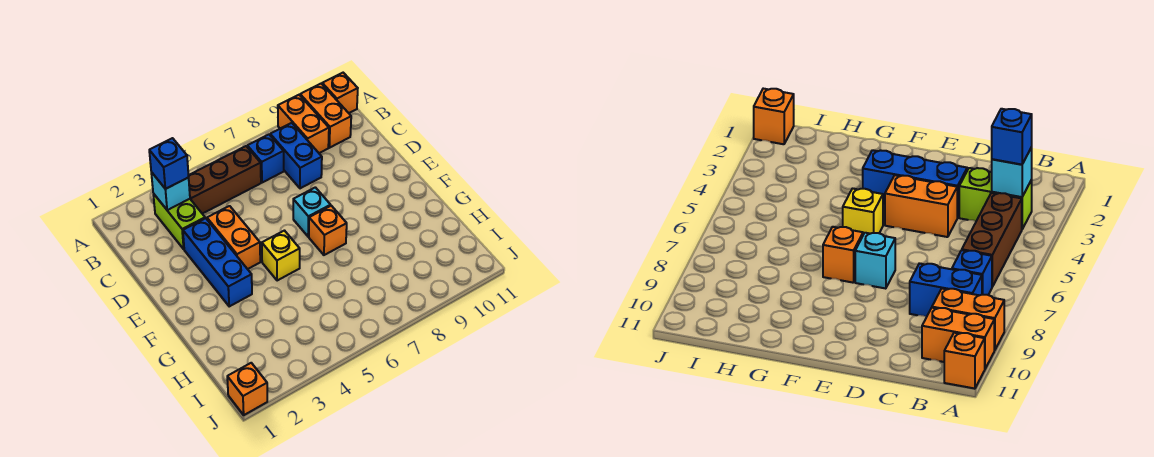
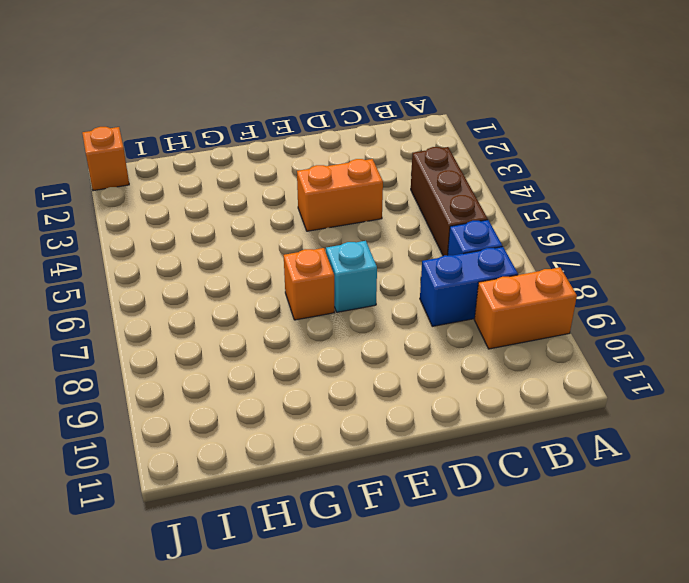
none -> orange 1x2 brick [300,84,351,148]
none -> orange 1x1 brick [322,73,358,113]
none -> lime 1x2 brick [153,194,205,249]

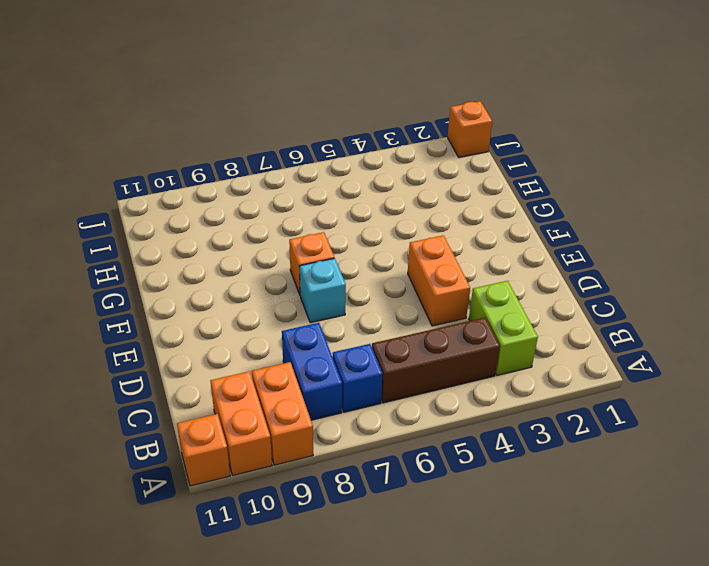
none -> blue 1x3 brick [183,218,252,306]
none -> yellow 1x1 brick [262,231,300,281]
none -> cyan 1x1 brick [151,172,190,210]

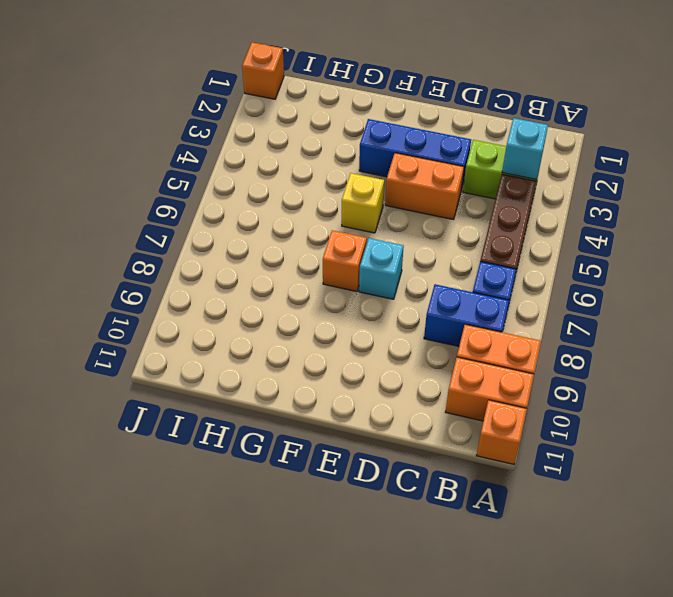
none -> blue 1x1 brick [149,138,189,189]

